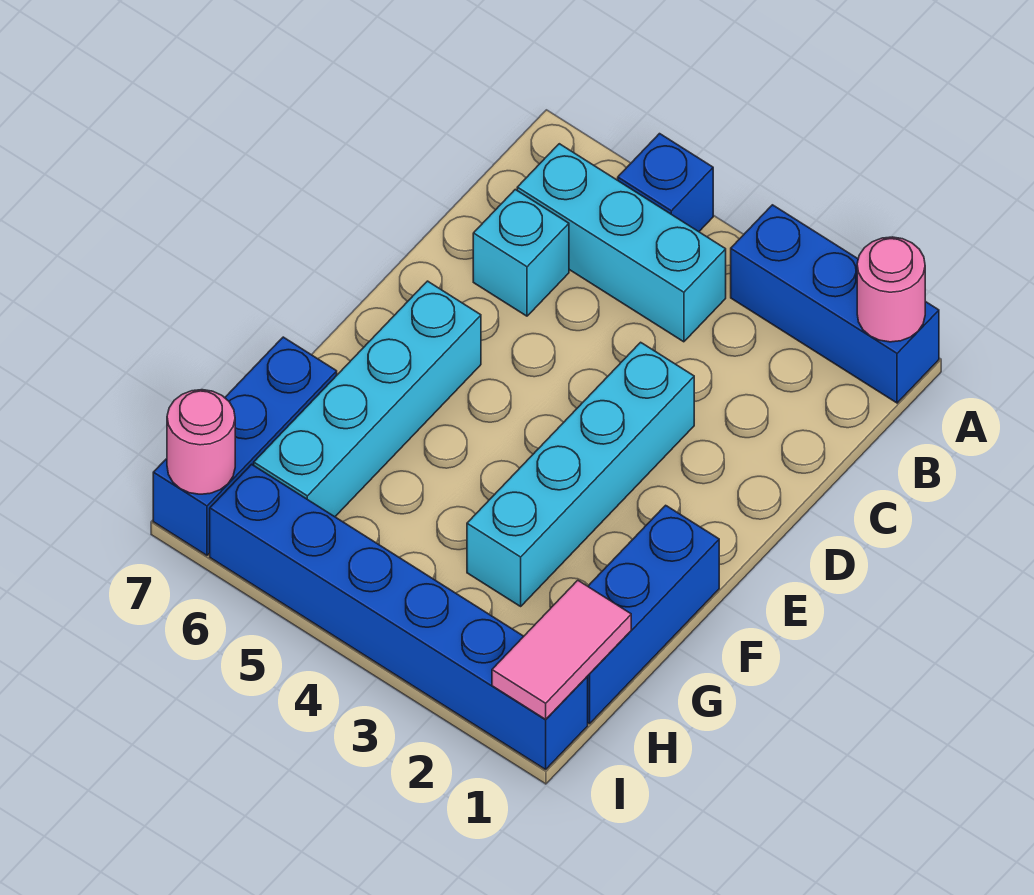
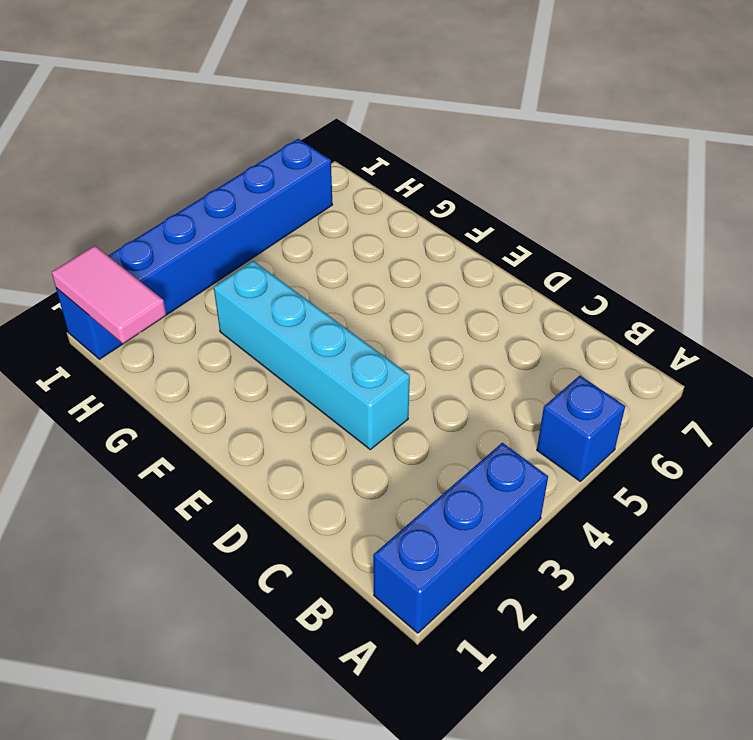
none -> cyan 1x3 brick [517,144,726,342]
none -> cyan 1x1 brick [473,190,569,316]
none -> cyan 1x4 brick [254,281,481,517]

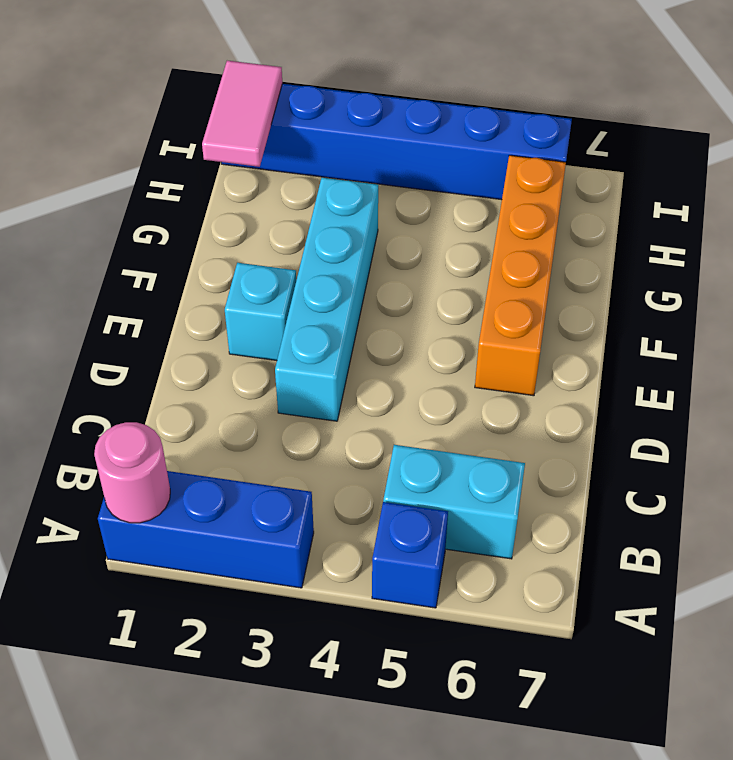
cyan 1x2 brick [383,445,525,559] -> cyan 1x3 brick [517,144,726,342]
cyan 1x1 brick [225,263,296,361] -> cyan 1x1 brick moved to [473,190,569,316]
orange 1x4 brick [475,155,566,396] -> cyan 1x4 brick [254,281,481,517]
none -> blue 1x3 brick [587,505,719,724]
none -> blue 1x3 brick [153,337,337,555]
none -> pink 1x1 round brick [167,390,235,494]

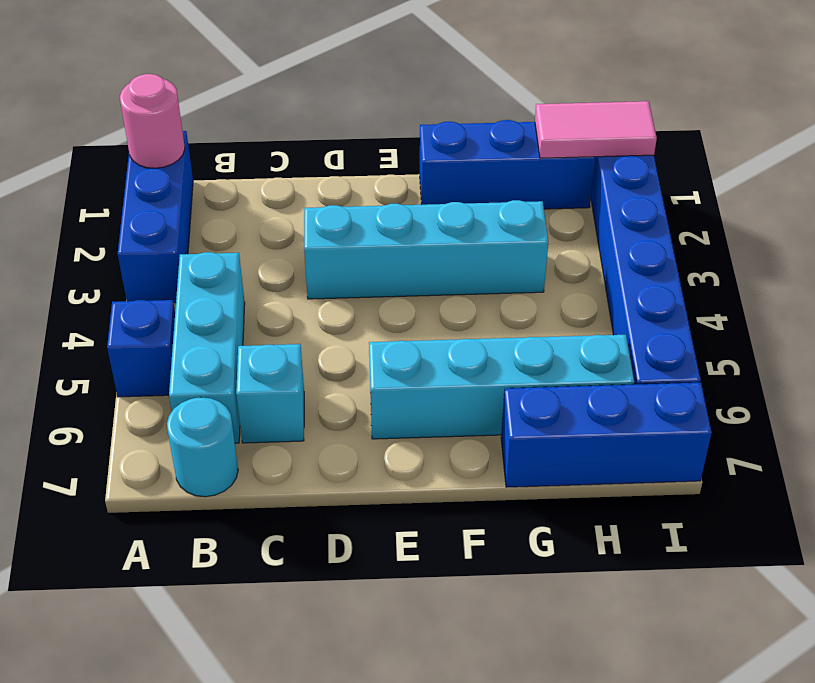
cyan 1x1 round brick [167,398,238,497] -> none
none -> pink 1x1 round brick [167,390,235,494]

